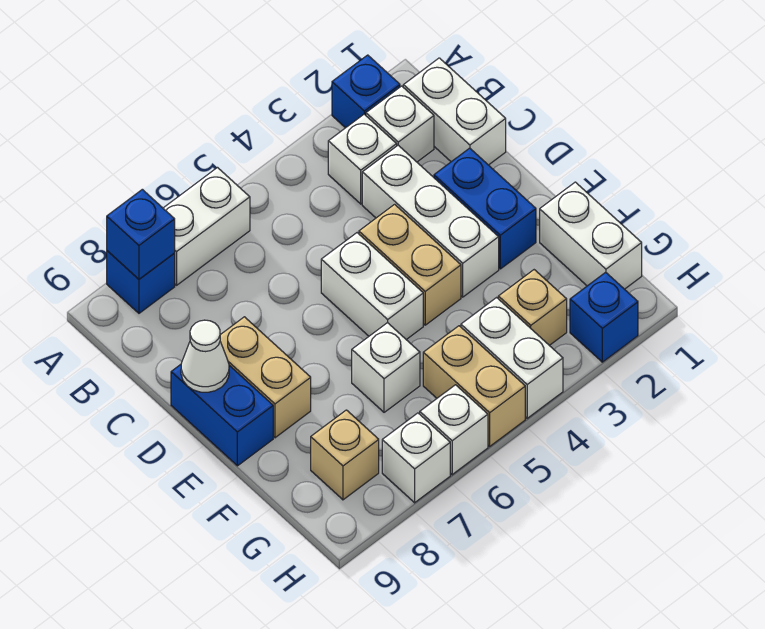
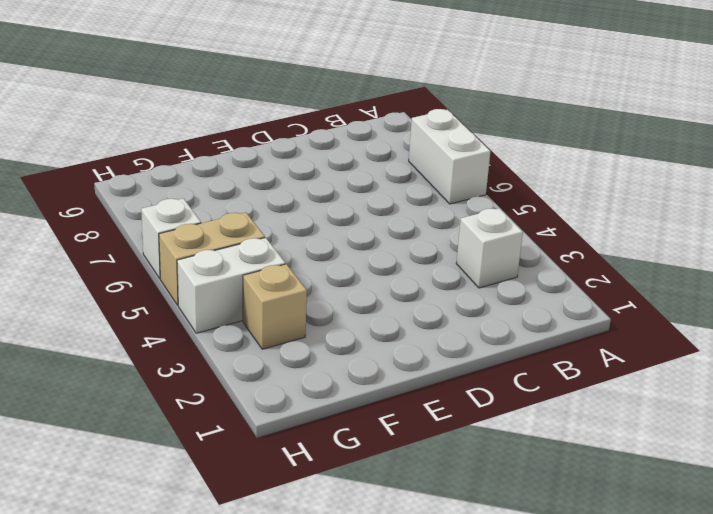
none -> blue 1x1 brick [332,55,400,128]
none -> blue 1x1 brick [107,251,175,313]
none -> white 1x2 brick [403,58,506,165]

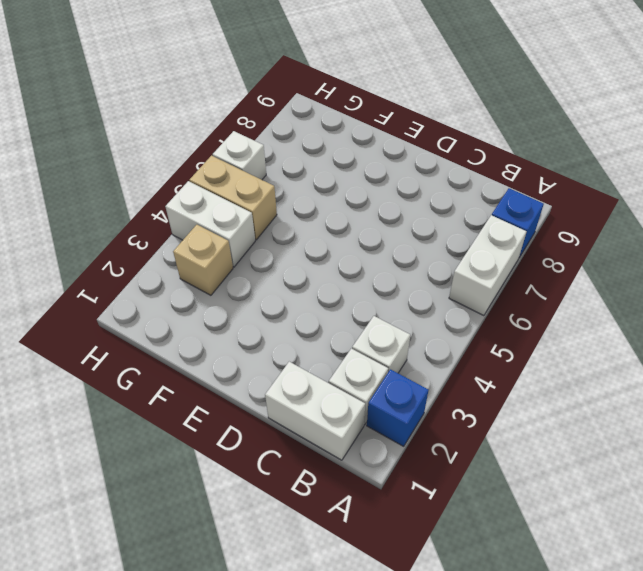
none -> white 1x3 brick [362,145,499,297]
none -> blue 1x2 brick [434,148,536,269]
none -> tan 1x2 brick [359,204,461,325]

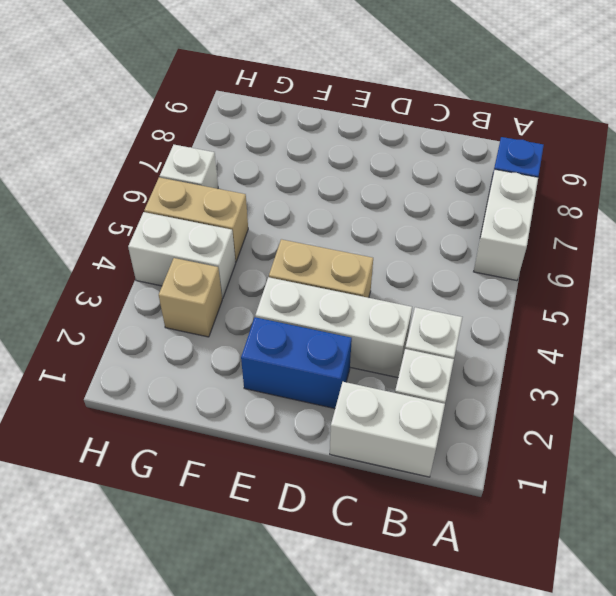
none -> blue 1x1 brick [332,55,400,128]
none -> white 1x2 brick [321,233,423,340]
none -> tan 1x2 brick [220,317,311,438]

